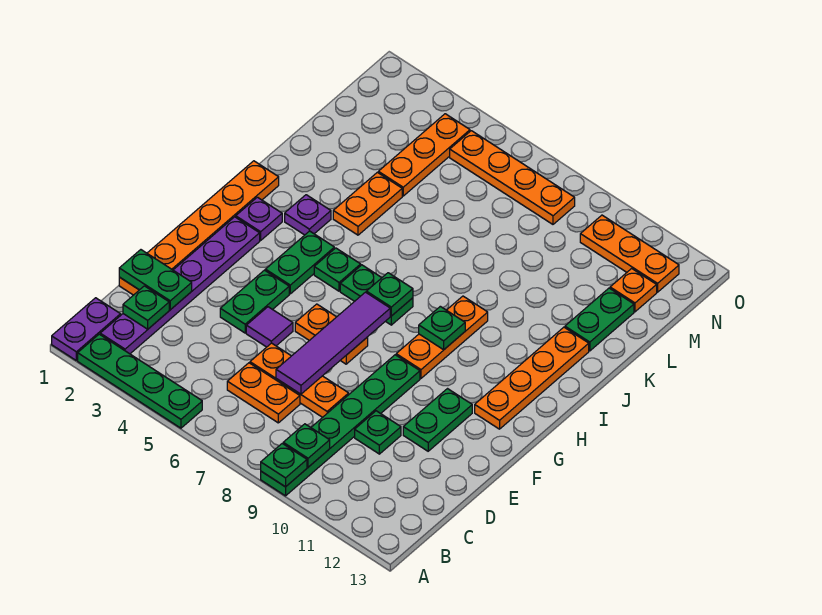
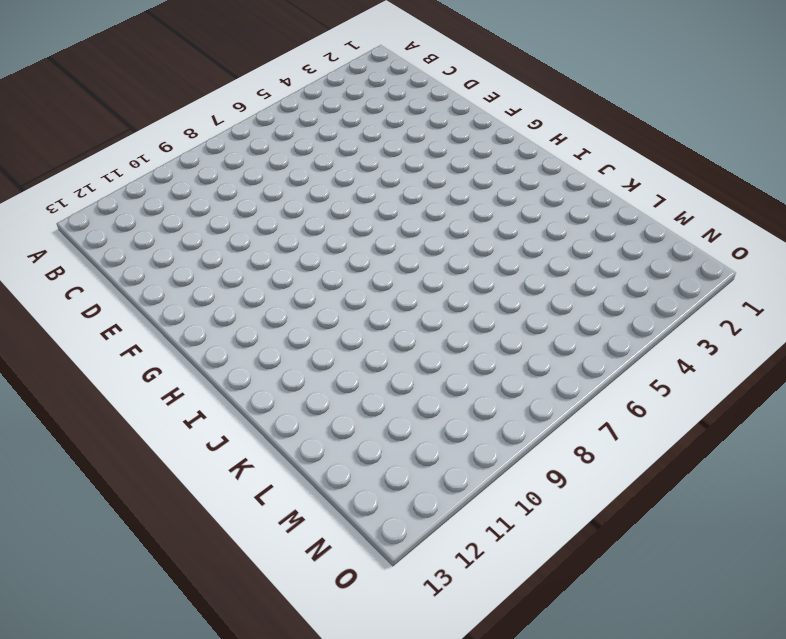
none -> purple 1x2 plate [52,298,121,360]
none -> green 1x4 plate [78,334,202,428]
none -> green 1x6 plate [261,355,420,496]
none -> purple 1x6 plate [100,217,260,354]

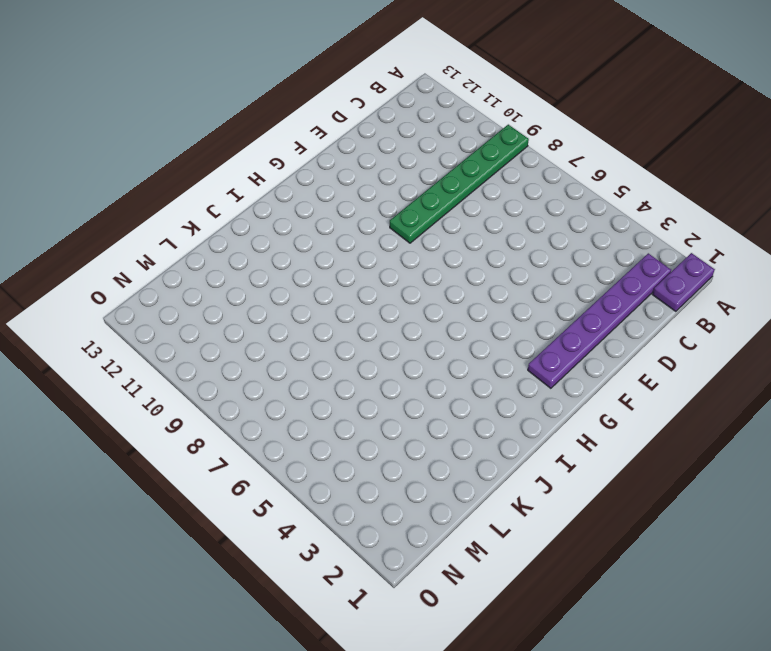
none -> green 1x4 plate [78,334,202,428]
none -> orange 1x2 plate [227,363,300,423]
none -> orange 1x6 plate [119,161,279,295]
none -> orange 1x3 plate [250,343,349,417]

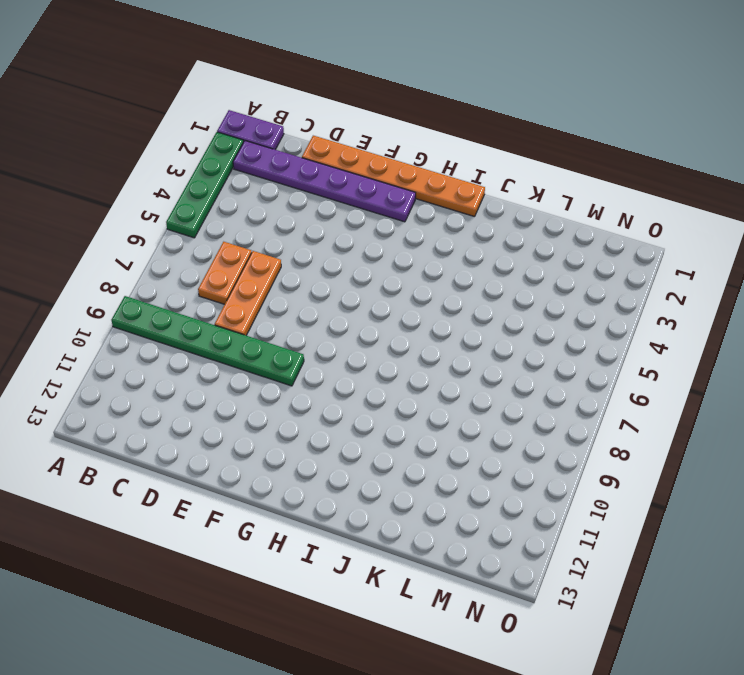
none -> green 1x1 plate [355,411,401,454]
none -> green 1x2 plate [220,270,289,333]
none -> purple 1x1 tile [246,307,293,347]
none -> green 1x2 plate [403,389,472,451]

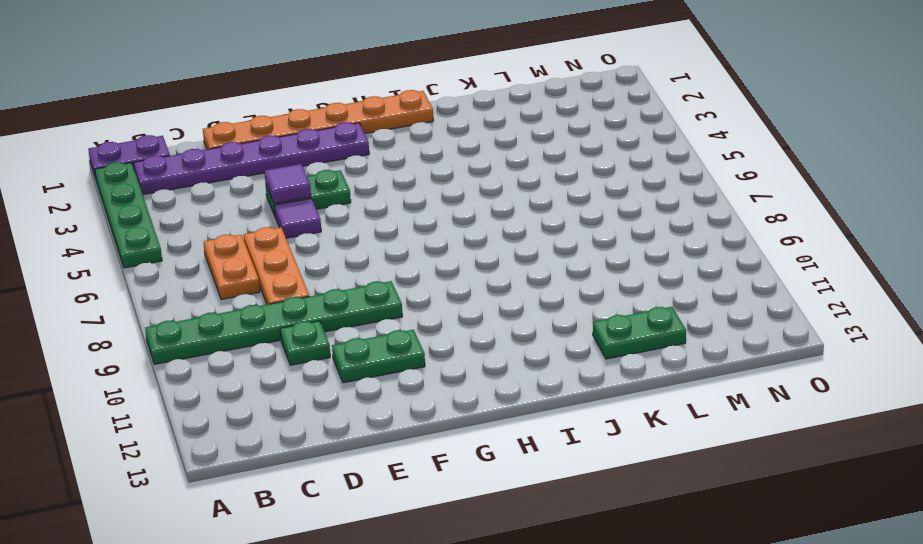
purple 1x1 tile [265,164,311,203] -> none
none -> orange 1x2 plate [295,304,368,364]
none -> green 1x2 plate [265,231,334,294]
none -> orange 1x3 plate [396,296,488,378]
none -> orange 1x4 plate [475,327,589,429]

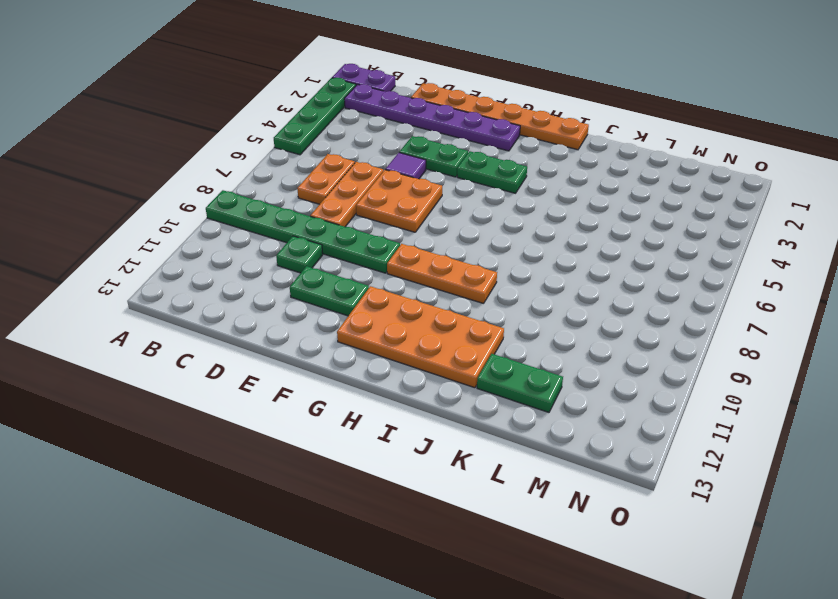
orange 2x2 plate [356,170,442,232] -> orange 1x2 plate [295,304,368,364]
orange 2x4 plate [337,286,504,388] -> orange 1x4 plate [475,327,589,429]
none -> purple 1x1 plate [236,197,282,240]
none -> green 1x1 plate [314,248,361,291]
none -> green 1x2 plate [340,265,413,325]
none -> purple 1x1 plate [285,195,331,235]

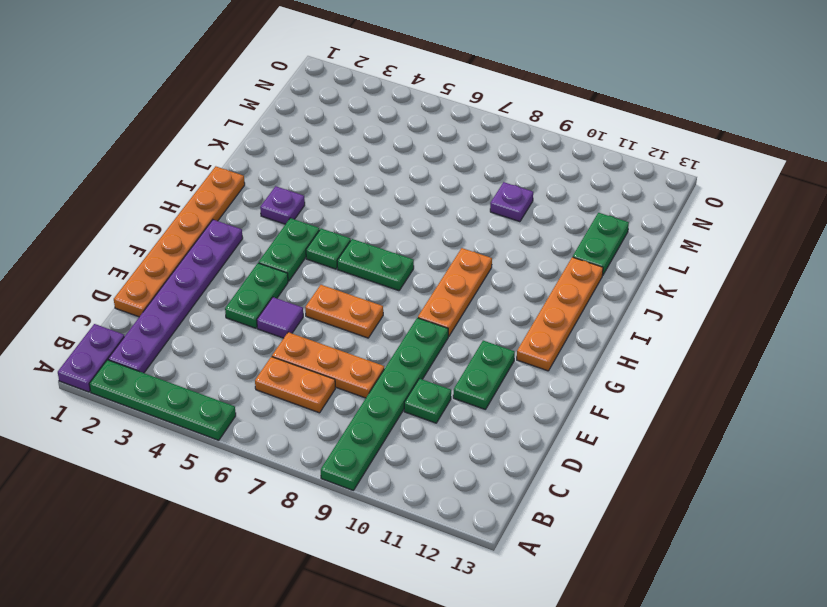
purple 1x1 plate [490,182,533,222] -> purple 1x1 plate moved to [236,197,282,240]
none -> orange 1x2 plate [333,172,402,235]
none -> orange 1x3 plate [378,114,470,196]
none -> orange 1x1 plate [610,269,657,312]
none -> orange 1x4 plate [450,131,575,224]

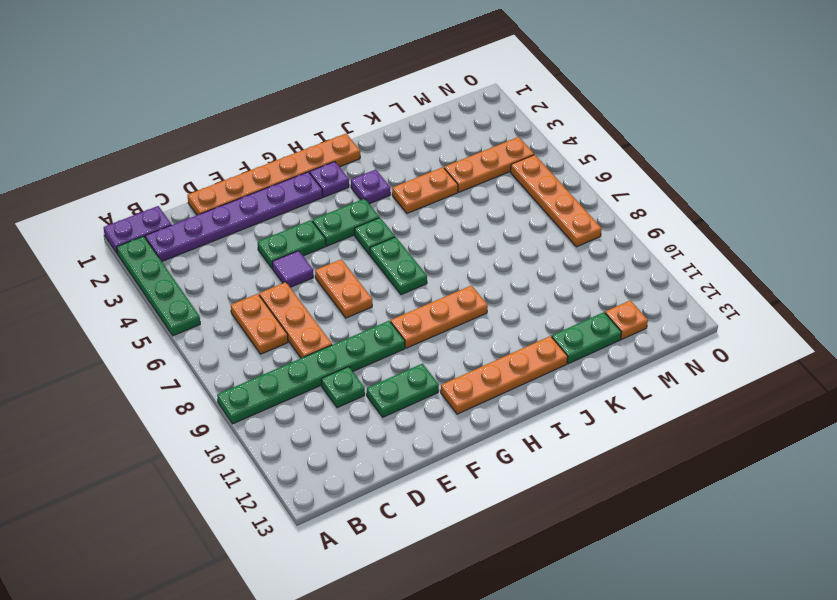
none -> orange 1x3 plate [580,215,679,292]
none -> green 1x1 plate [261,443,307,487]
none -> green 1x1 plate [283,424,330,467]
none -> green 1x1 plate [123,286,169,329]

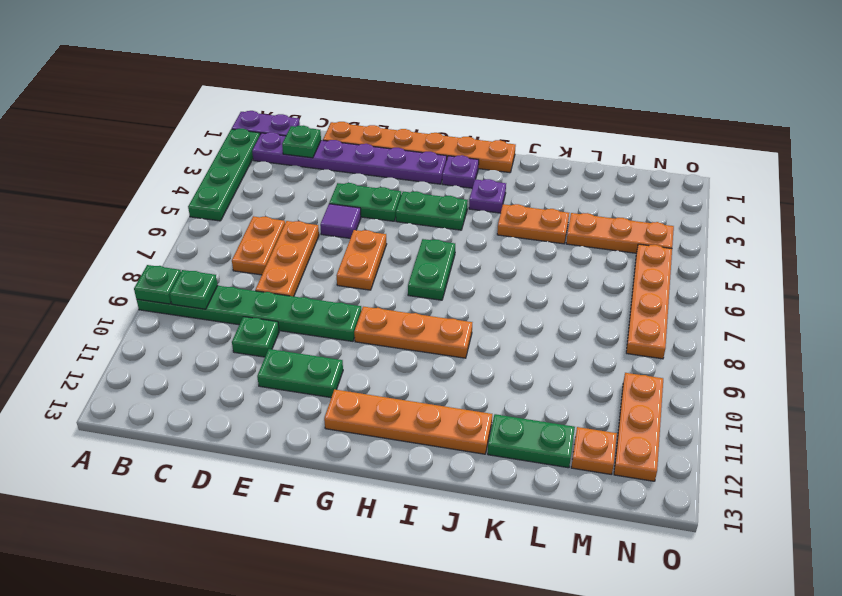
none -> green 1x1 plate [314,248,361,291]
none -> green 1x2 plate [119,250,192,310]
none -> purple 1x4 tile [276,292,390,394]
none -> green 1x1 plate [367,273,413,316]

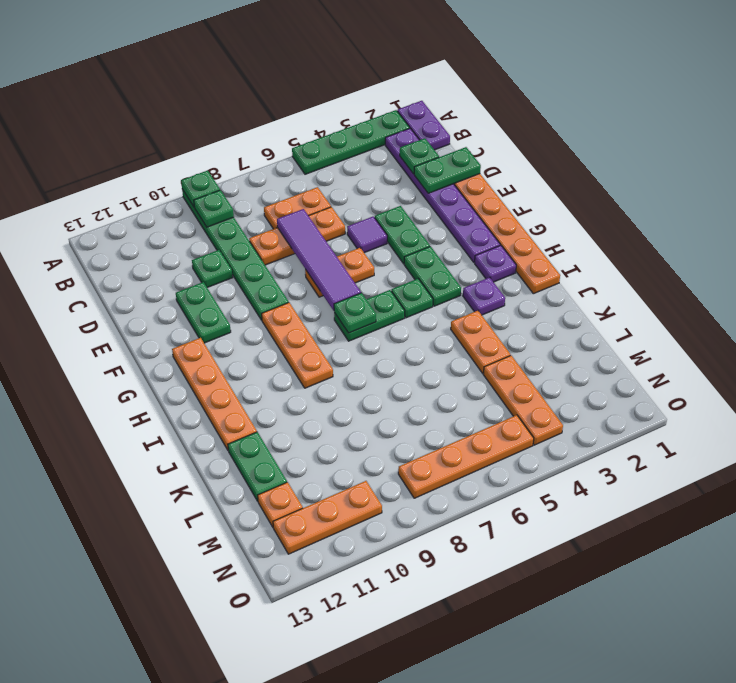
none -> green 1x1 plate [419,306,465,350]

